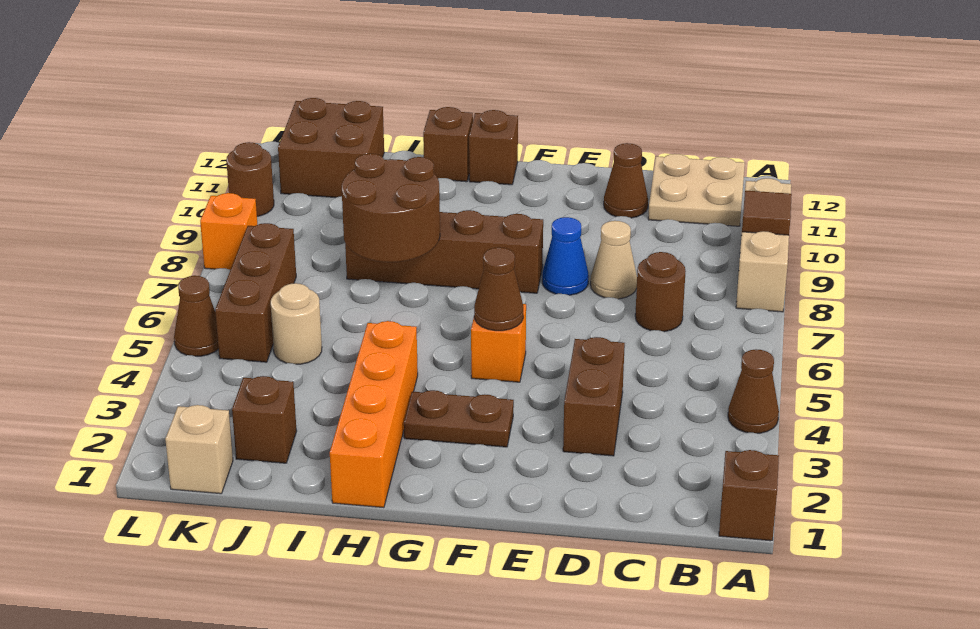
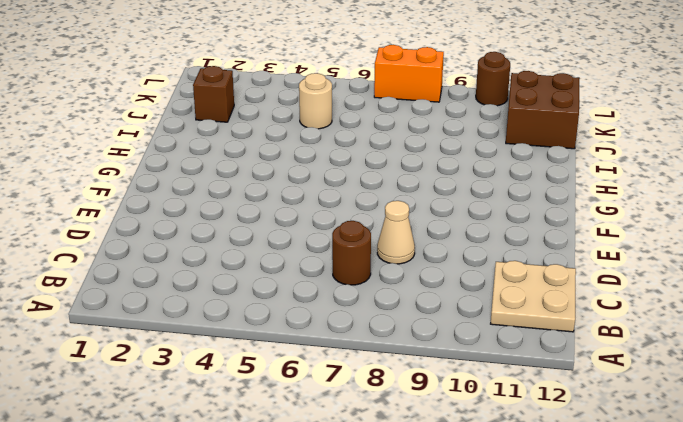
orange 1x2 brick [374,45,444,102] -> orange 1x1 brick [200,193,257,270]
none -> brown 1x1 brick [719,450,779,541]
none -> brown 1x1 cone [728,349,779,433]
none -> tan 1x3 brick [736,178,791,312]

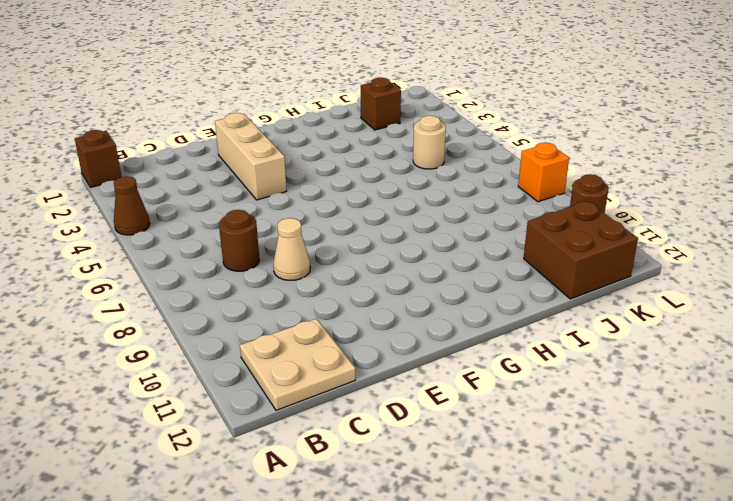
tan 1x3 brick [215,113,287,200] -> tan 1x3 brick moved to [736,178,791,312]
none -> brown 1x2 brick [563,337,625,456]
none -> brown 1x1 cone [604,143,648,218]
none -> blue 1x1 cone [542,217,589,295]

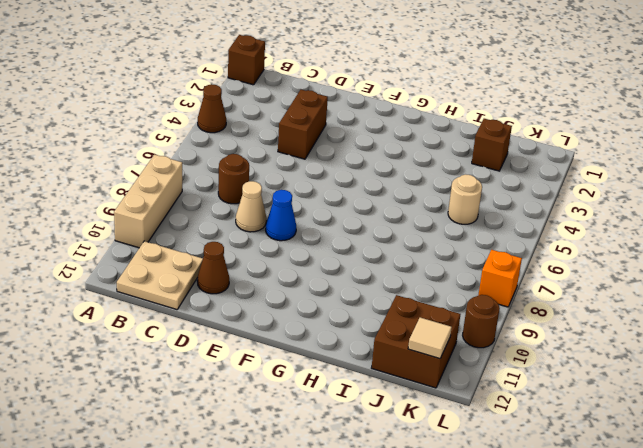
tan 1x1 tile [408,318,452,359] -> none
none -> brown 1x2 plate [404,390,514,447]
none -> orange 1x1 brick [471,304,526,382]
none -> brown 1x4 brick [345,210,543,293]

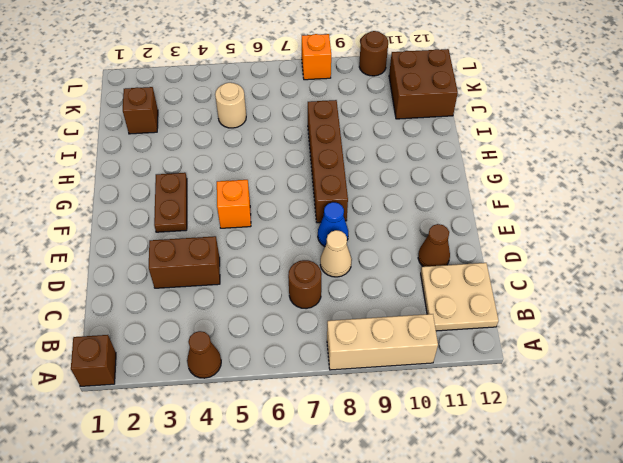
none -> brown 1x1 brick [469,110,518,185]
none -> orange 1x4 brick [330,321,418,508]
none -> brown 1x1 brick [423,107,473,182]

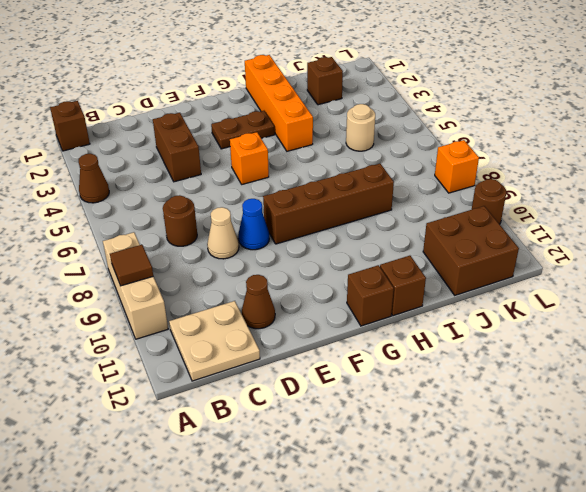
none -> tan 1x1 brick [165,405,233,494]
none -> brown 1x3 brick [215,223,296,362]
none -> brown 1x1 cone [174,276,219,356]

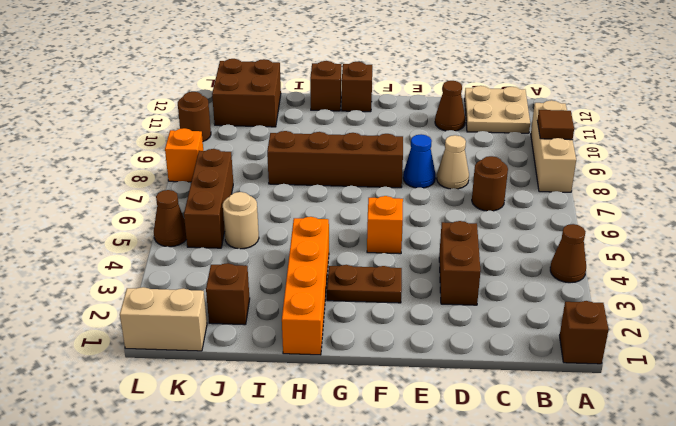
tan 1x2 brick [120,287,207,351] -> tan 1x1 brick [165,405,233,494]
none -> brown 1x1 cone [474,247,523,331]
none -> brown 2x2 round brick [342,154,440,262]

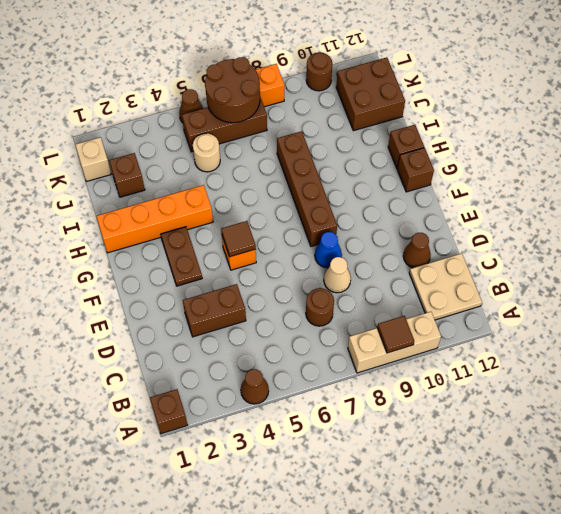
brown 1x1 tile [221,221,256,257] -> brown 1x1 cone [474,247,523,331]
brown 2x2 round brick [205,57,260,123] -> brown 2x2 round brick moved to [342,154,440,262]

